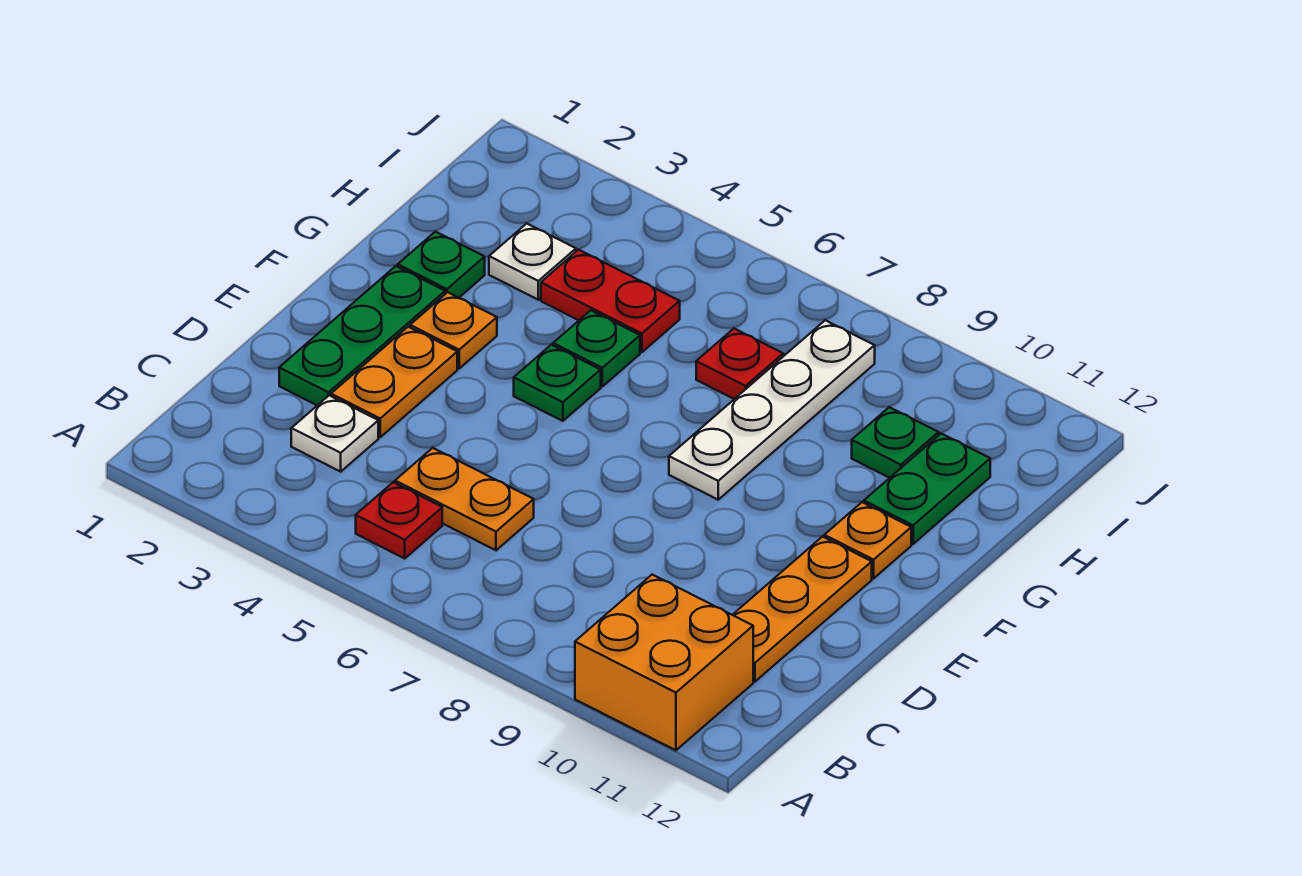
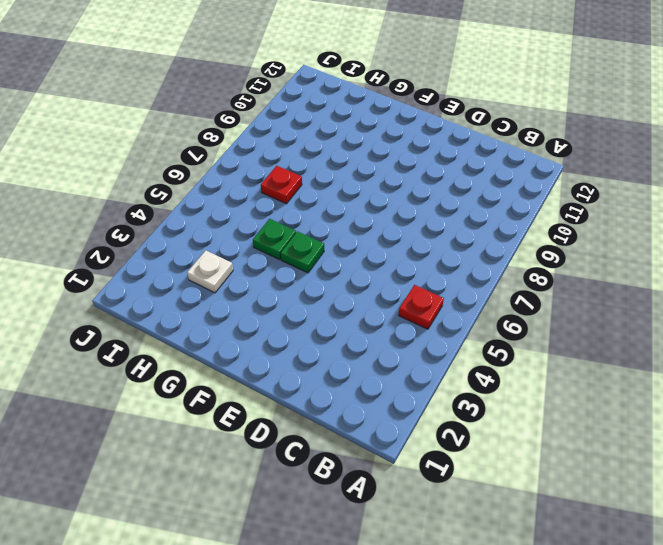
none -> orange 2x2 brick [575,575,753,750]
none -> white 1x1 plate [291,395,378,472]
none -> orange 1x2 plate [395,448,534,550]

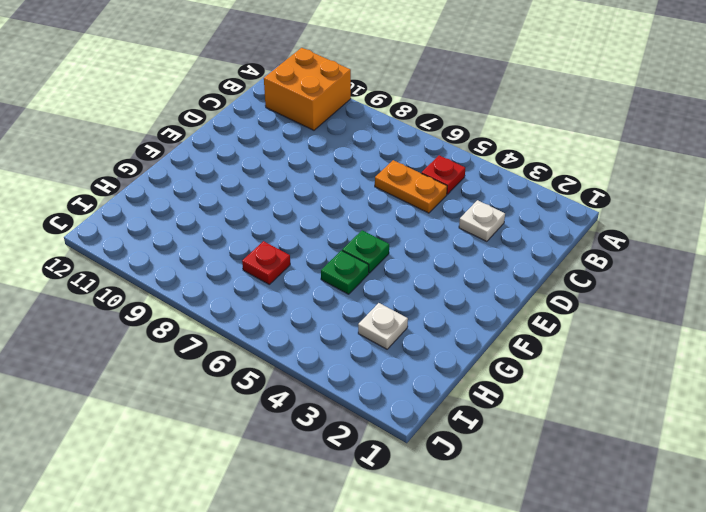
none -> orange 1x3 plate [733,537,872,682]
none -> green 1x3 plate [279,266,445,405]
none -> orange 1x2 plate [331,327,457,437]

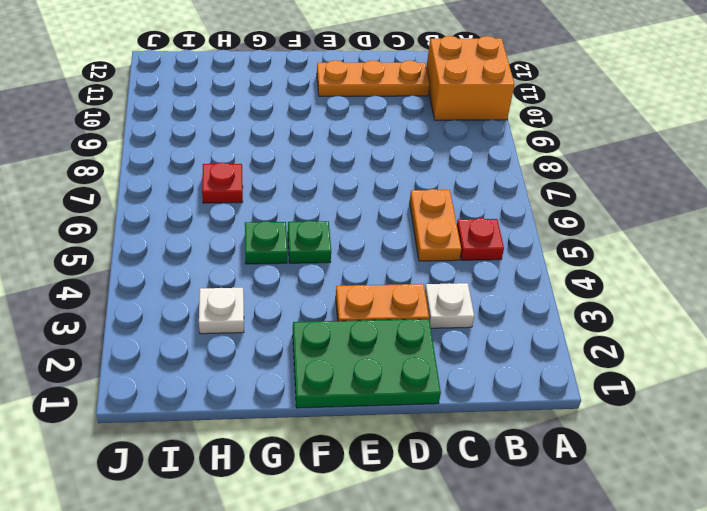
green 2x3 plate [293,319,441,408] -> green 1x3 plate [279,266,445,405]
none -> orange 1x1 plate [410,292,497,368]
none -> white 1x4 plate [669,320,875,500]
none -> orange 1x1 plate [824,502,911,578]

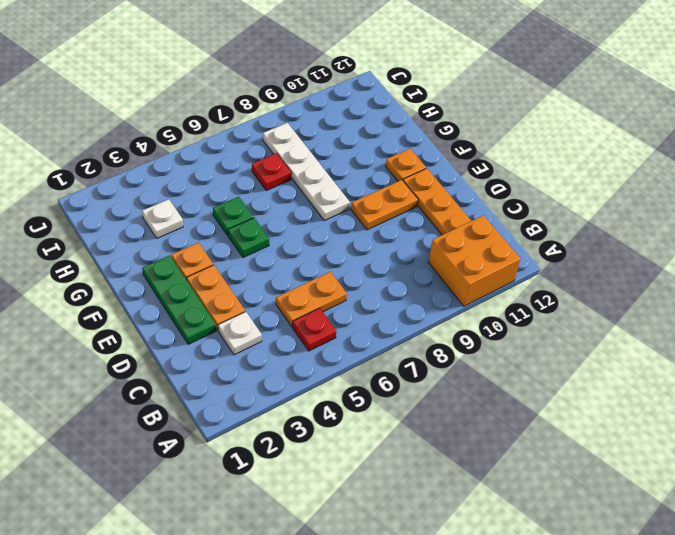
orange 1x2 plate [351,180,418,230] -> none
none -> green 1x1 plate [398,232,485,298]
none -> green 1x2 plate [864,434,990,544]
none -> red 1x2 plate [541,250,680,352]

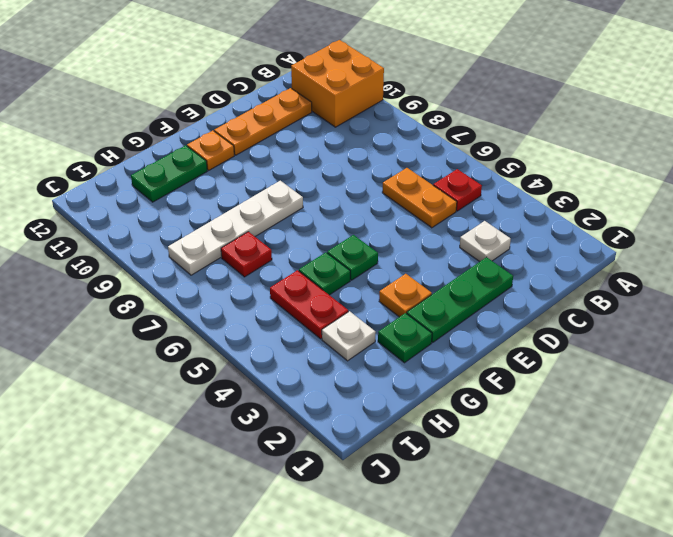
none -> orange 1x2 plate [331,327,457,437]
none -> green 1x1 plate [852,407,939,478]

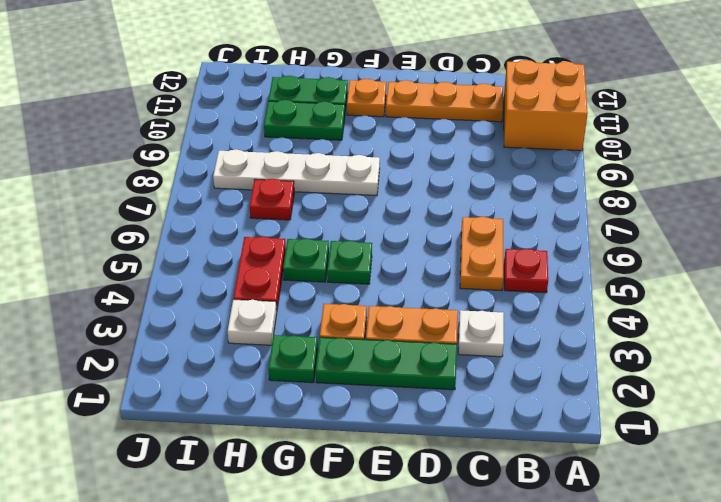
green 1x2 plate [264,100,345,140] -> green 1x1 plate [852,407,939,478]

